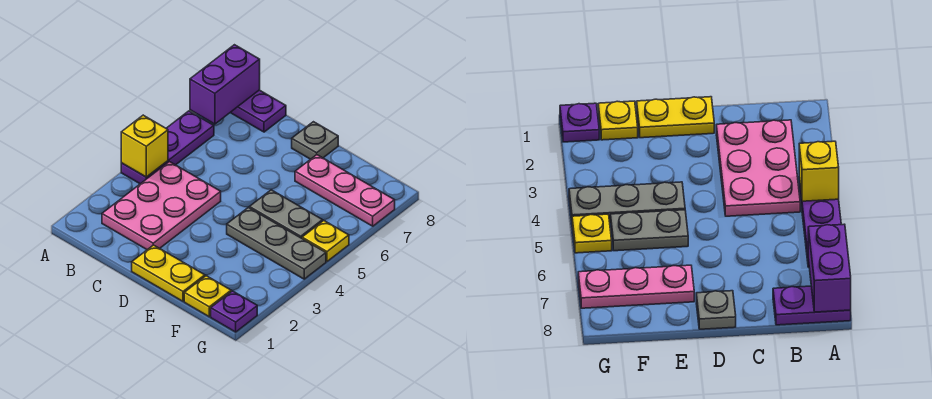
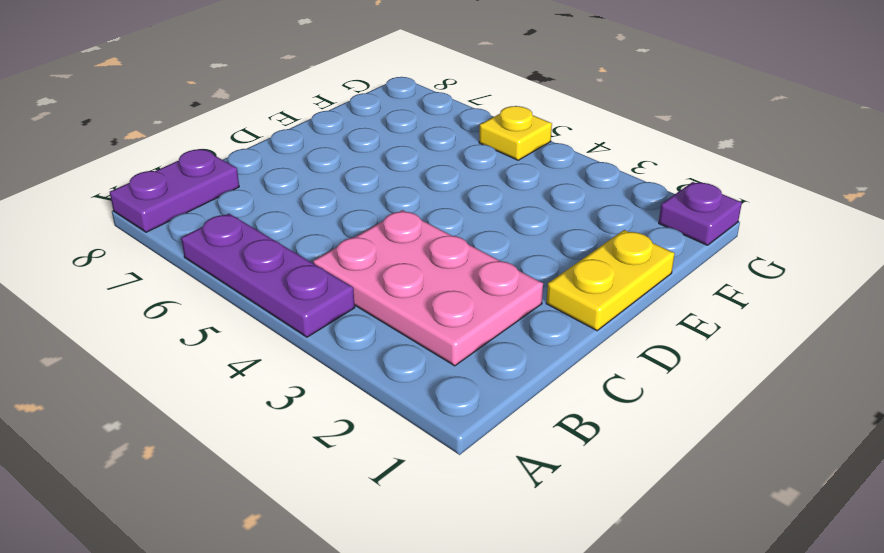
none -> grey 1x1 plate [292,122,338,159]
none -> grey 1x3 plate [227,208,326,279]
none -> grey 1x2 plate [249,190,323,238]

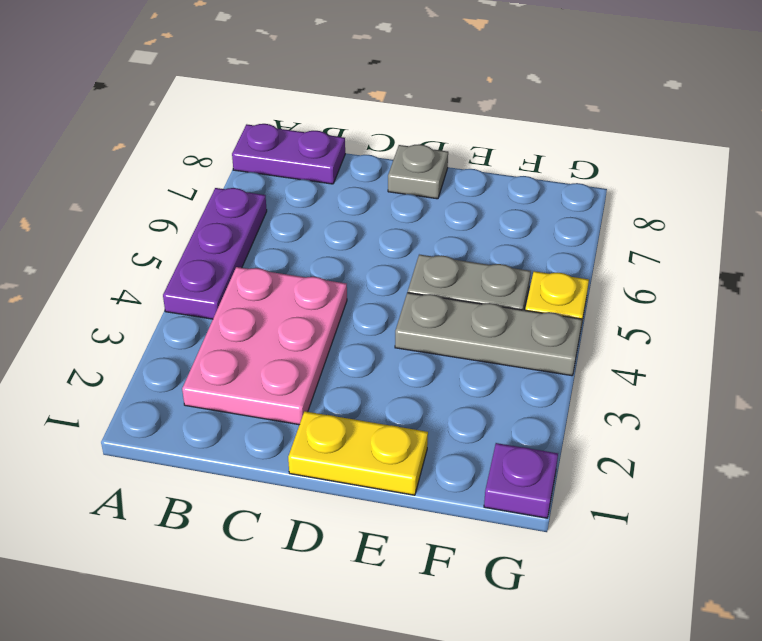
none -> pink 1x3 plate [295,155,395,226]
none -> yellow 1x1 plate [184,276,231,317]
none -> yellow 1x1 brick [121,115,168,177]

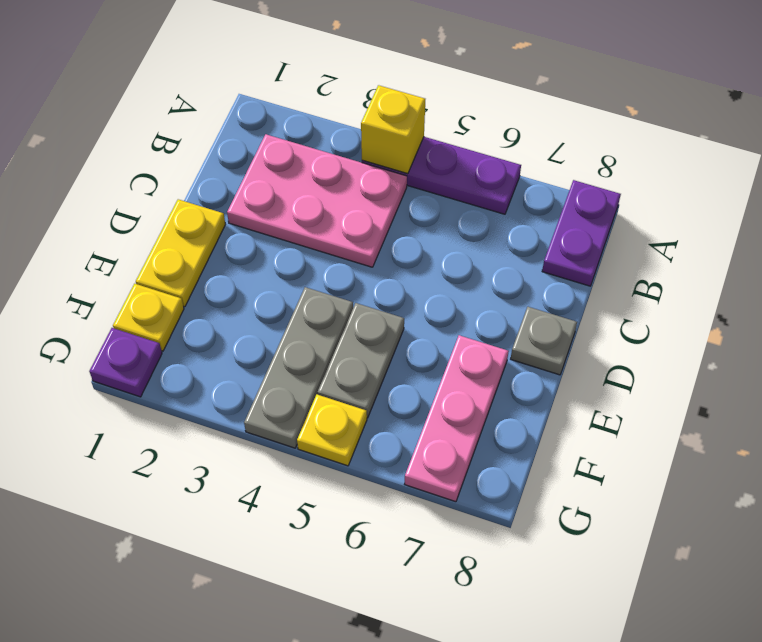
none -> purple 1x2 brick [190,45,260,124]

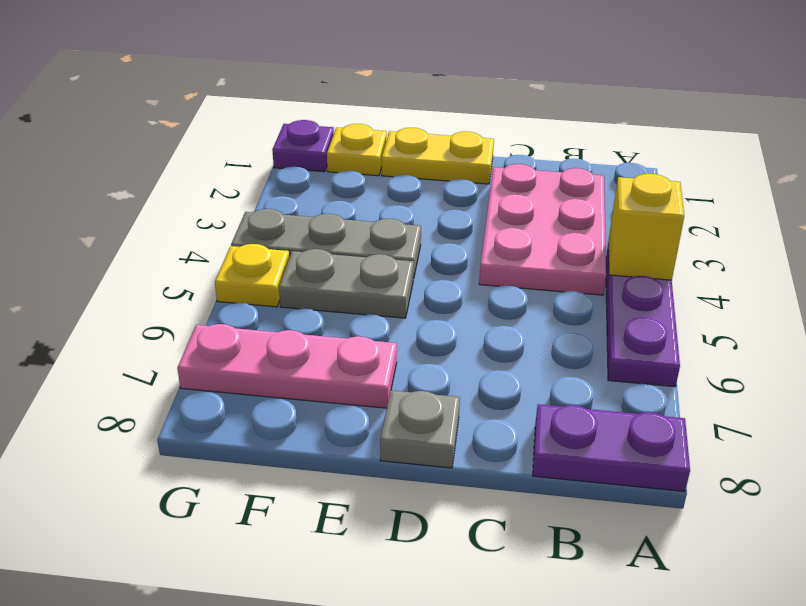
none -> purple 1x2 brick [190,45,260,124]

